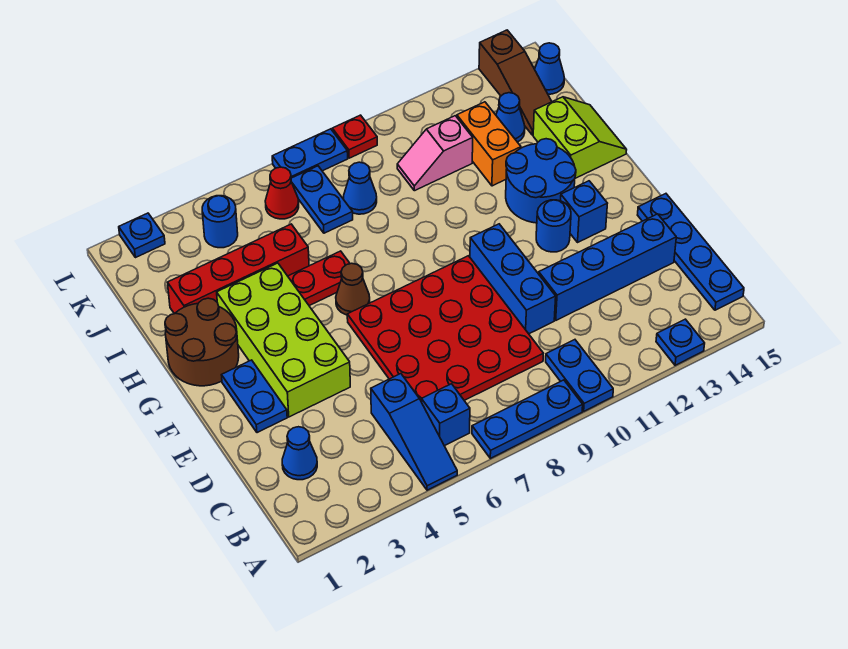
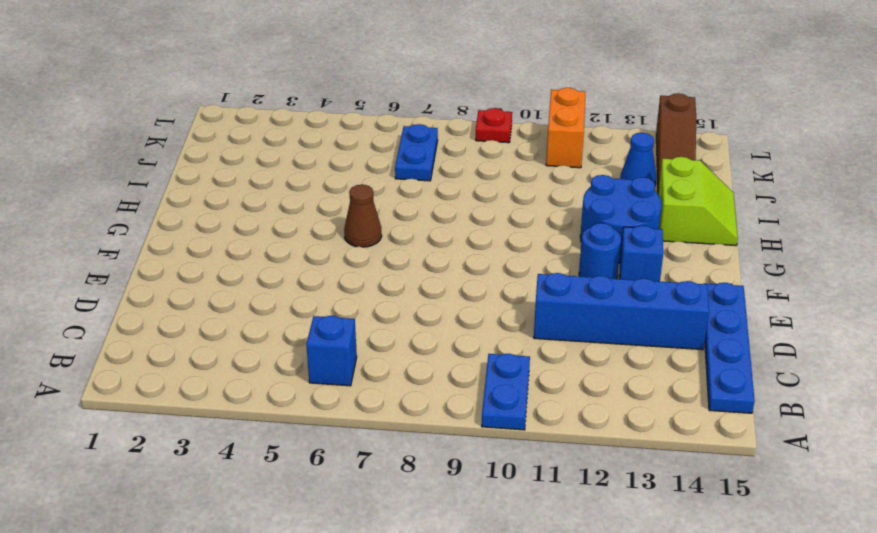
orange 1x2 brick [546,88,586,168] -> orange 1x2 brick moved to [457,102,521,186]
none -> blue 1x3 slope [371,374,457,490]
none -> blue 1x3 plate [472,380,583,458]
none -> blue 1x1 plate [656,319,705,365]
none -> blue 1x1 cone [282,427,317,480]

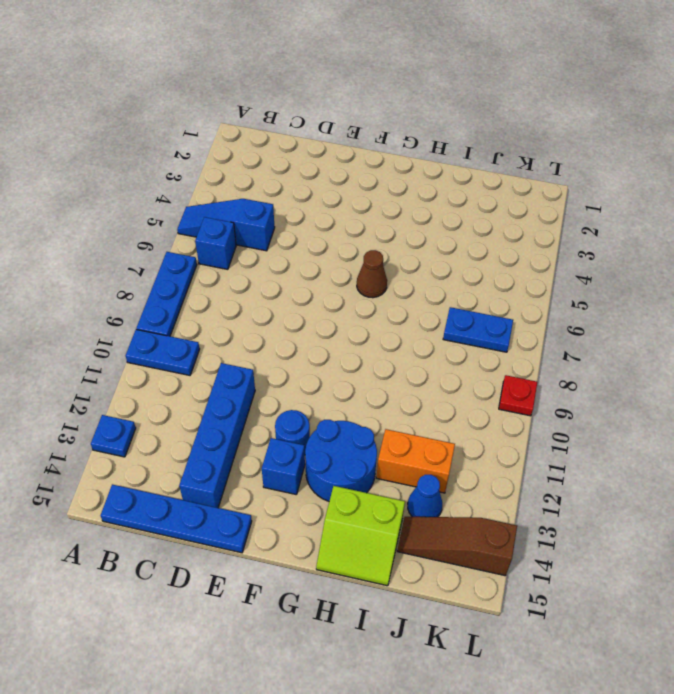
none -> blue 1x1 cone [282,427,317,480]
none -> red 4x4 plate [347,256,543,402]
none -> blue 1x3 brick [470,224,556,334]
none -> blue 1x2 plate [222,360,287,433]

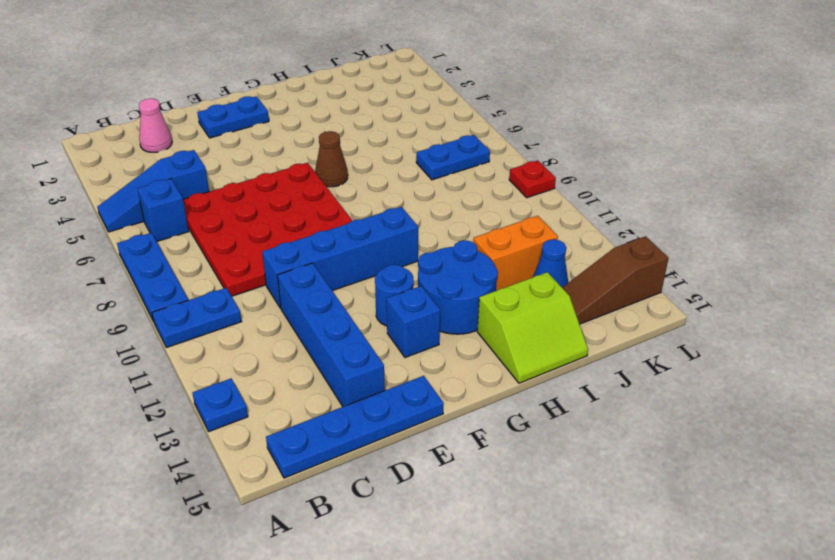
pink 1x1 cone [139,99,172,152] -> blue 1x1 cone [282,427,317,480]
blue 1x4 brick [262,207,418,308] -> blue 1x3 brick [470,224,556,334]
none -> lime 2x4 brick [217,263,350,417]
none -> brown 2x2 round brick [165,298,239,386]
none -> red 1x2 plate [288,251,350,306]
none -> red 1x4 brick [168,224,309,314]

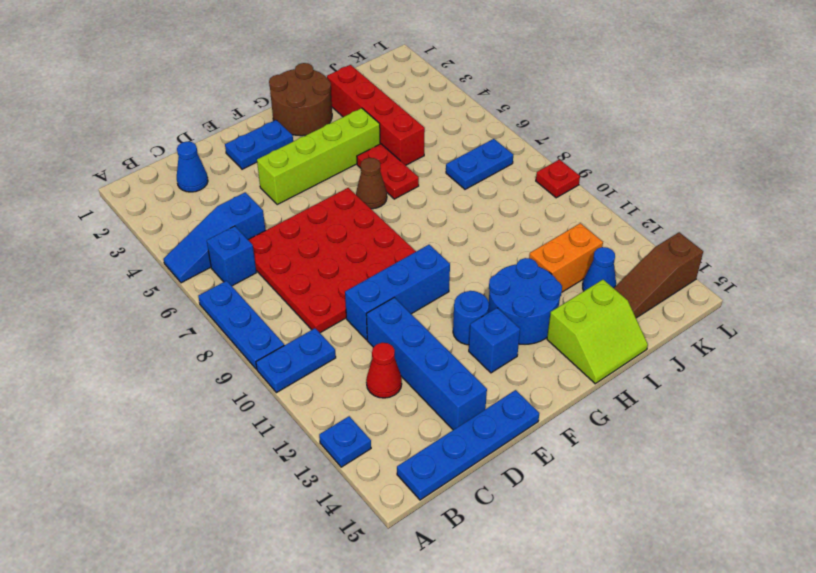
red 1x1 cone [366,343,402,398] -> red 1x1 cone moved to [265,167,299,219]
lime 1x4 brick [257,108,380,205] -> lime 2x4 brick [217,263,350,417]
none -> blue 1x1 cone [344,162,377,214]
none -> pink 1x2 slope [397,116,473,191]
none -> blue 1x1 round brick [202,196,238,248]
none -> blue 1x1 cone [535,43,564,94]

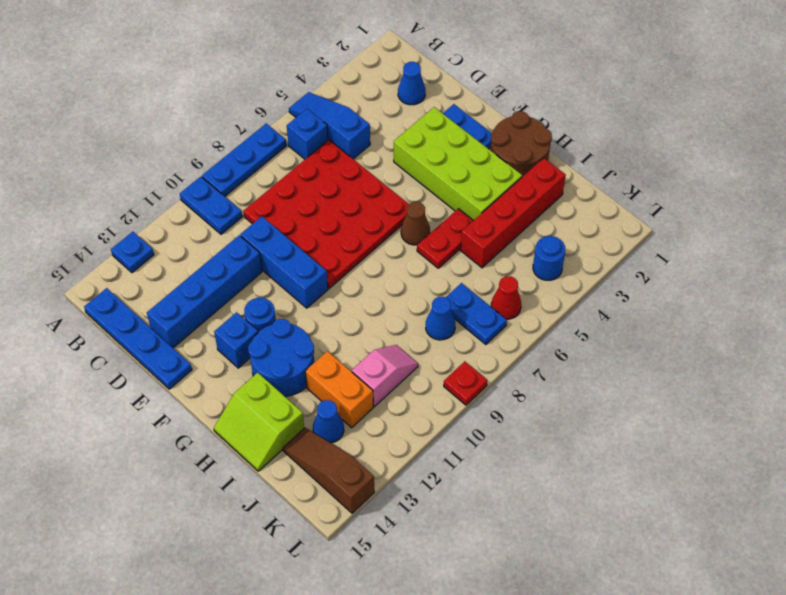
none -> blue 1x1 cone [535,43,564,94]
none -> blue 1x1 plate [119,213,165,258]
none -> blue 1x2 plate [272,129,348,178]

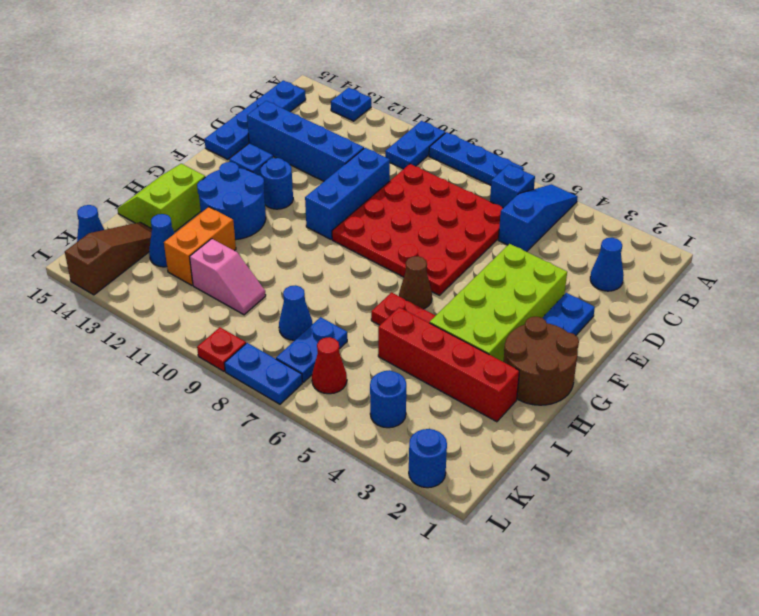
blue 1x1 round brick [409,429,447,488] -> blue 1x1 plate [119,213,165,258]

